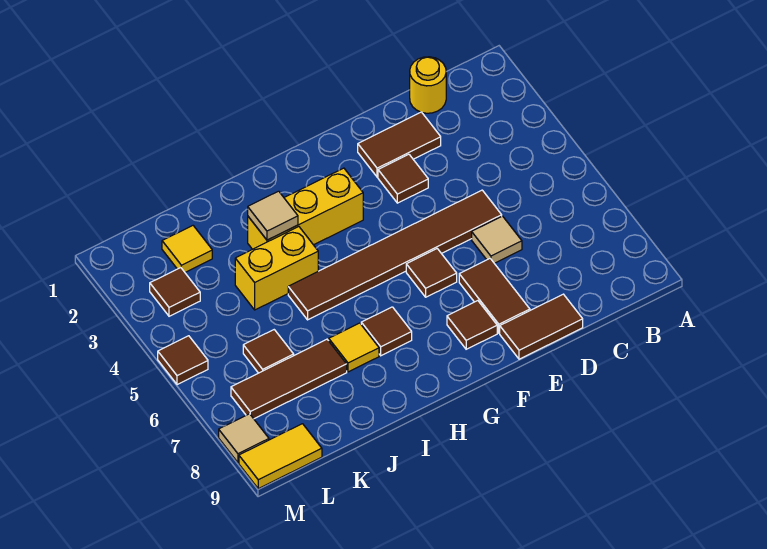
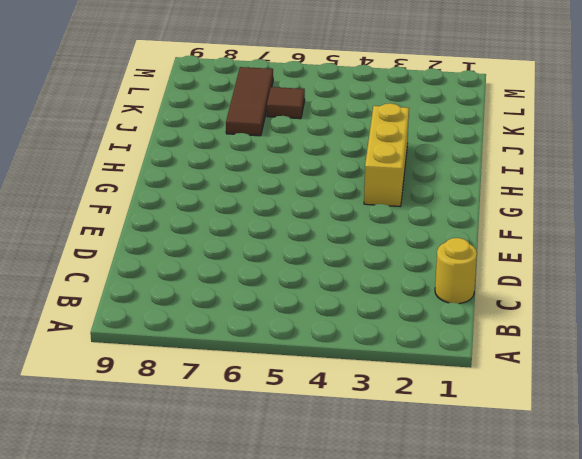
none -> brown 1x2 tile [358,112,441,177]
none -> brown 1x6 tile [288,190,502,320]
none -> tan 1x1 tile [472,216,522,263]

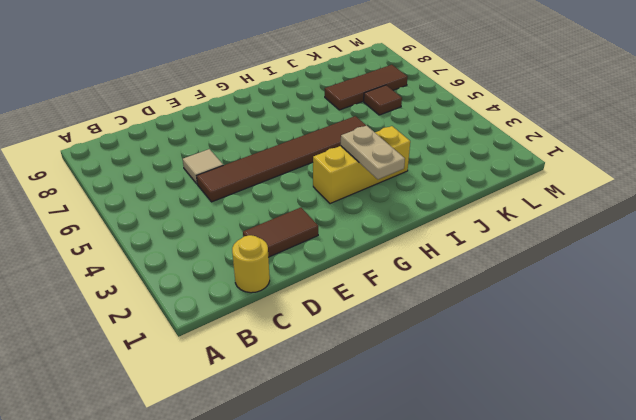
tan 1x2 plate [341,125,405,179] -> none
none -> brown 1x2 tile [500,294,583,359]
none -> brown 1x1 tile [378,154,428,203]
none -> brown 1x2 tile [459,259,530,333]

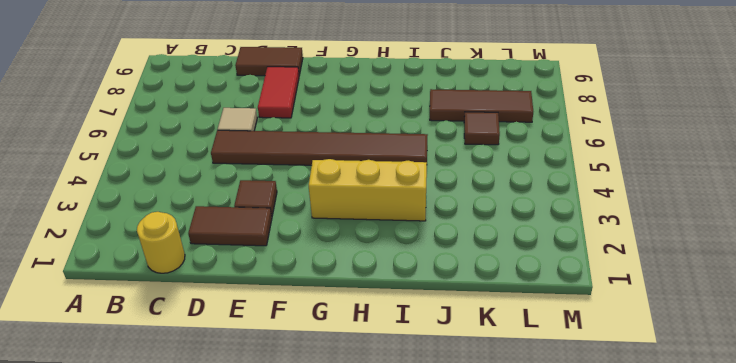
red 1x2 tile [258,67,299,118] -> brown 1x2 tile [459,259,530,333]
none -> brown 1x1 tile [406,249,457,297]
none -> brown 1x1 tile [447,301,497,349]
none -> brown 1x1 tile [361,307,412,356]

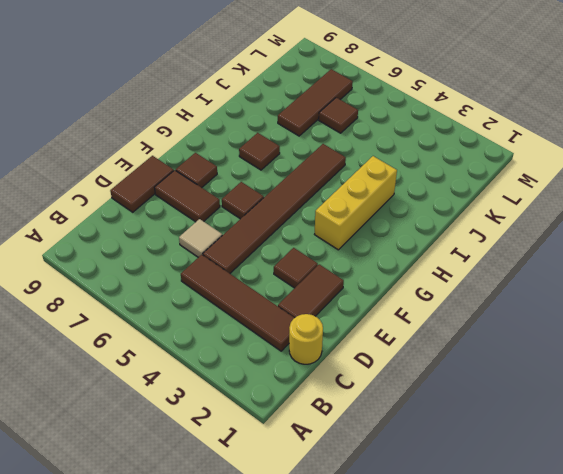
brown 1x4 tile [181,255,294,351] -> none
none -> yellow 1x2 brick [235,227,318,310]
none -> yellow 1x1 tile [329,323,379,372]
none -> yellow 1x1 tile [162,226,212,272]

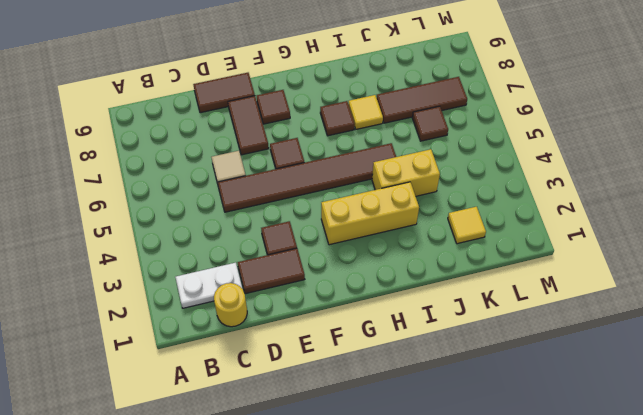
white 1x2 plate [175,263,242,308] -> none
none -> brown 1x1 tile [150,268,200,316]
none -> yellow 1x2 tile [239,424,322,489]
none -> brown 1x1 tile [158,336,208,385]

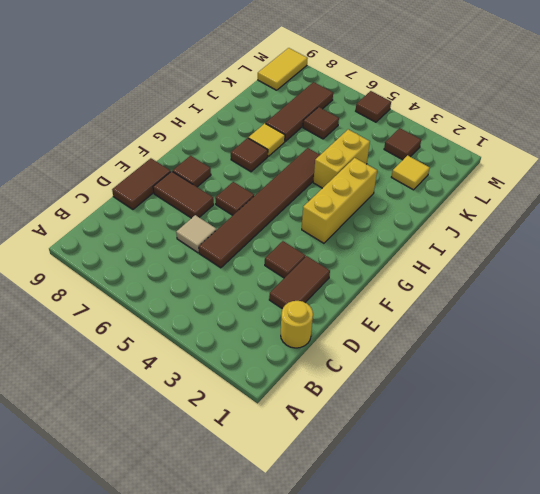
none -> tan 1x1 tile [219,414,269,463]
none -> tan 1x1 tile [248,191,298,240]

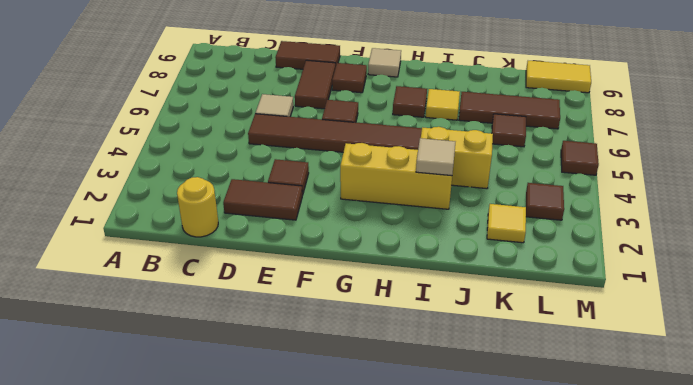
tan 1x1 tile [368,48,401,77] -> tan 1x1 tile moved to [219,414,269,463]

